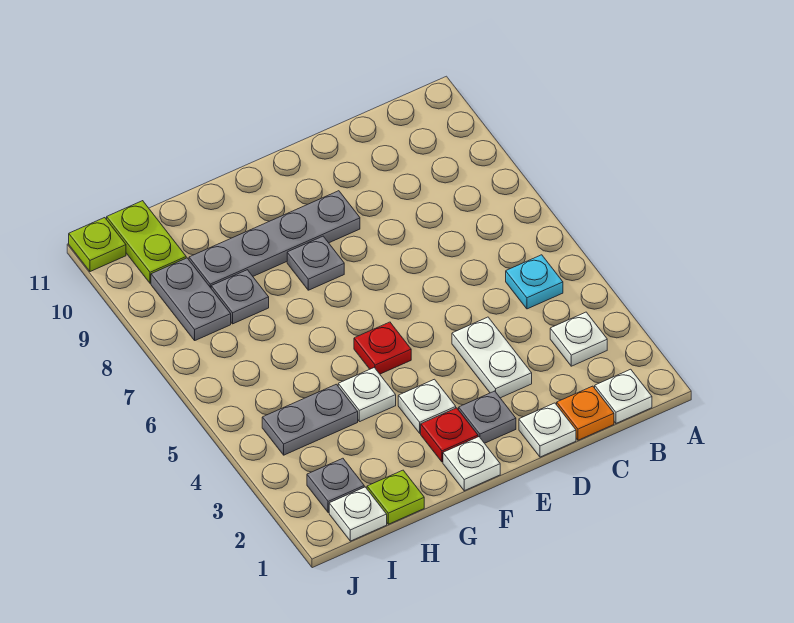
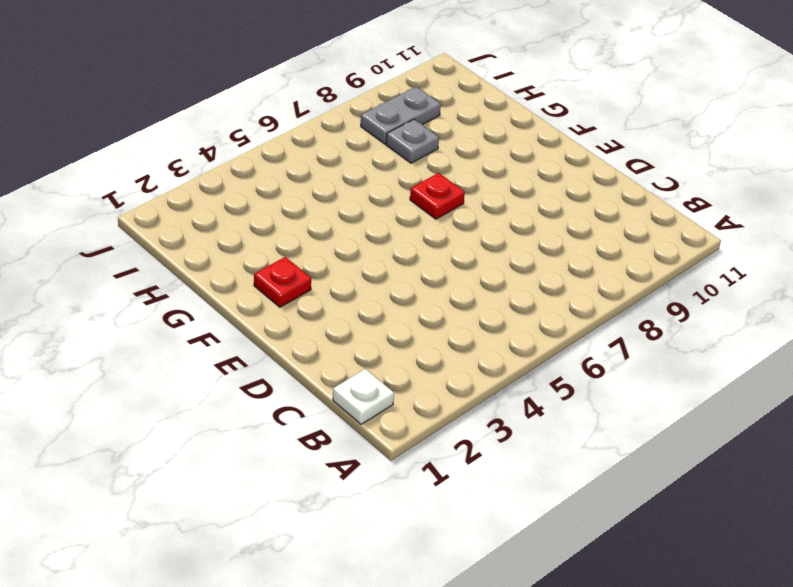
red 1x1 plate [410,173,465,219] -> red 1x1 plate moved to [354,322,411,374]
none -> white 1x1 plate [550,312,607,366]
none -> cyan 1x1 plate [506,255,563,309]
none -> orange 1x1 plate [557,386,614,440]

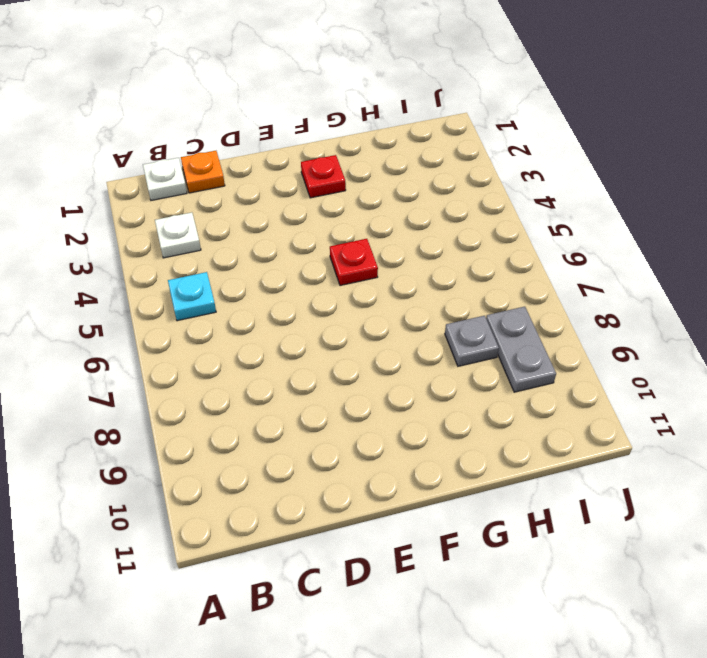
none -> white 1x1 plate [519,403,576,457]
none -> white 1x2 plate [452,317,532,398]
none -> grey 1x1 plate [459,391,516,443]

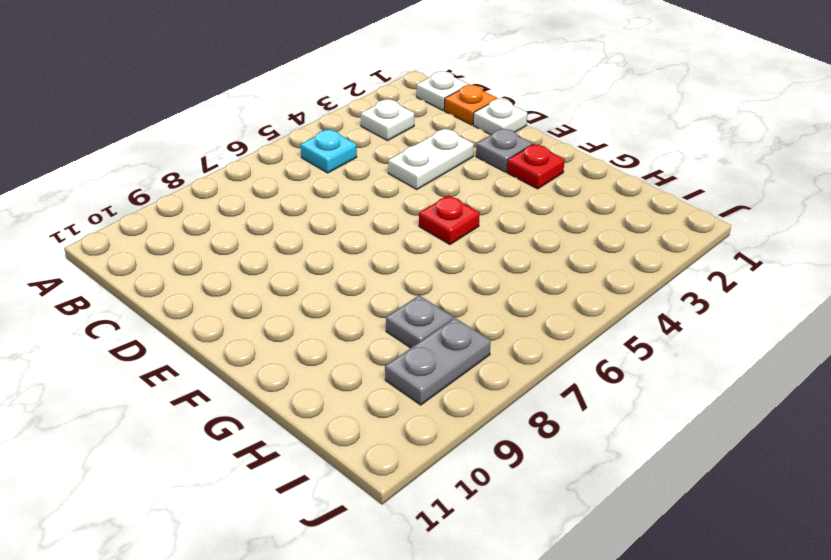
none -> grey 1x4 plate [189,191,360,288]
none -> white 1x1 plate [443,437,500,491]
none -> white 1x1 plate [398,379,456,433]

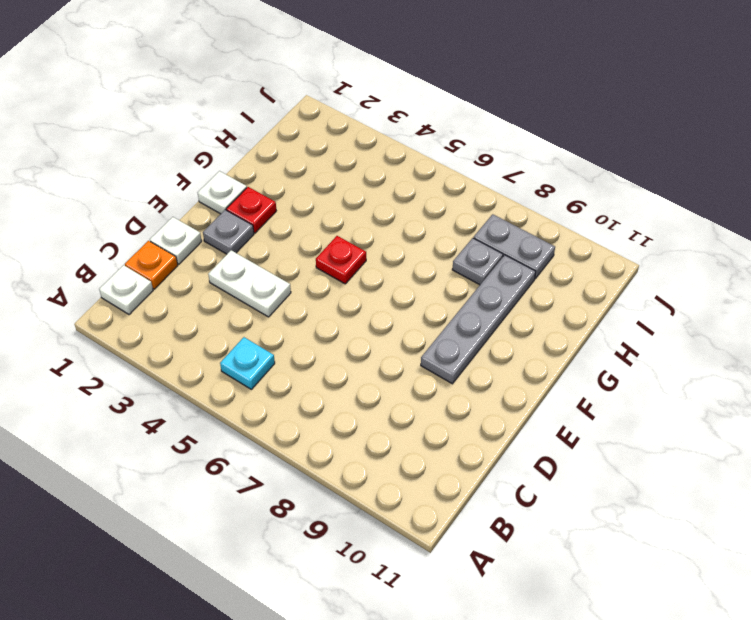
none -> white 1x1 plate [550,312,607,366]
none -> white 1x1 plate [398,379,456,433]
none -> grey 1x1 plate [287,236,344,290]

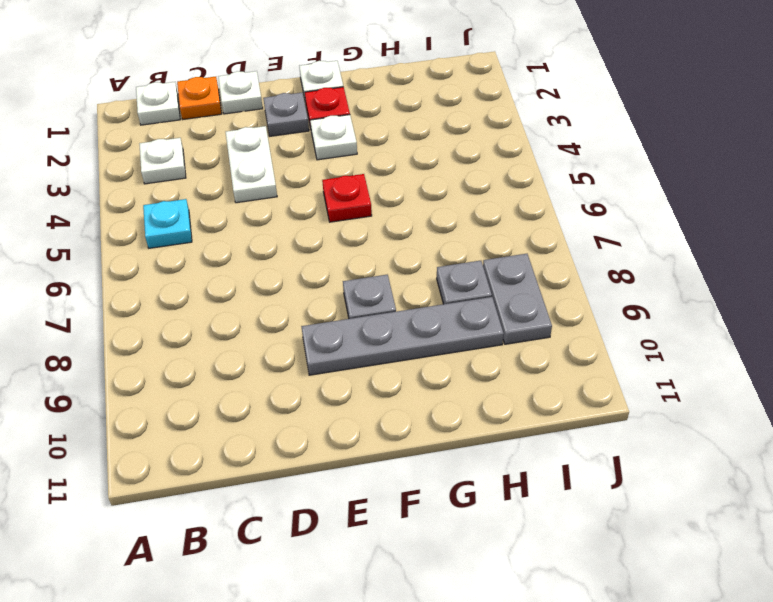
none -> white 1x1 plate [338,368,396,422]
none -> lime 1x1 plate [367,470,424,524]
none -> grey 1x2 plate [262,384,358,455]

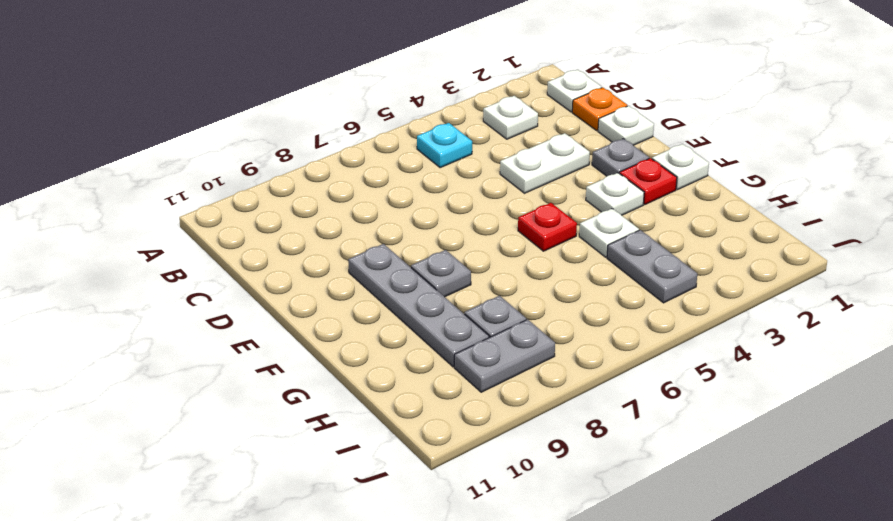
none -> lime 1x1 plate [367,470,424,524]
none -> white 1x1 plate [329,487,387,541]
none -> grey 1x1 plate [307,458,364,513]

